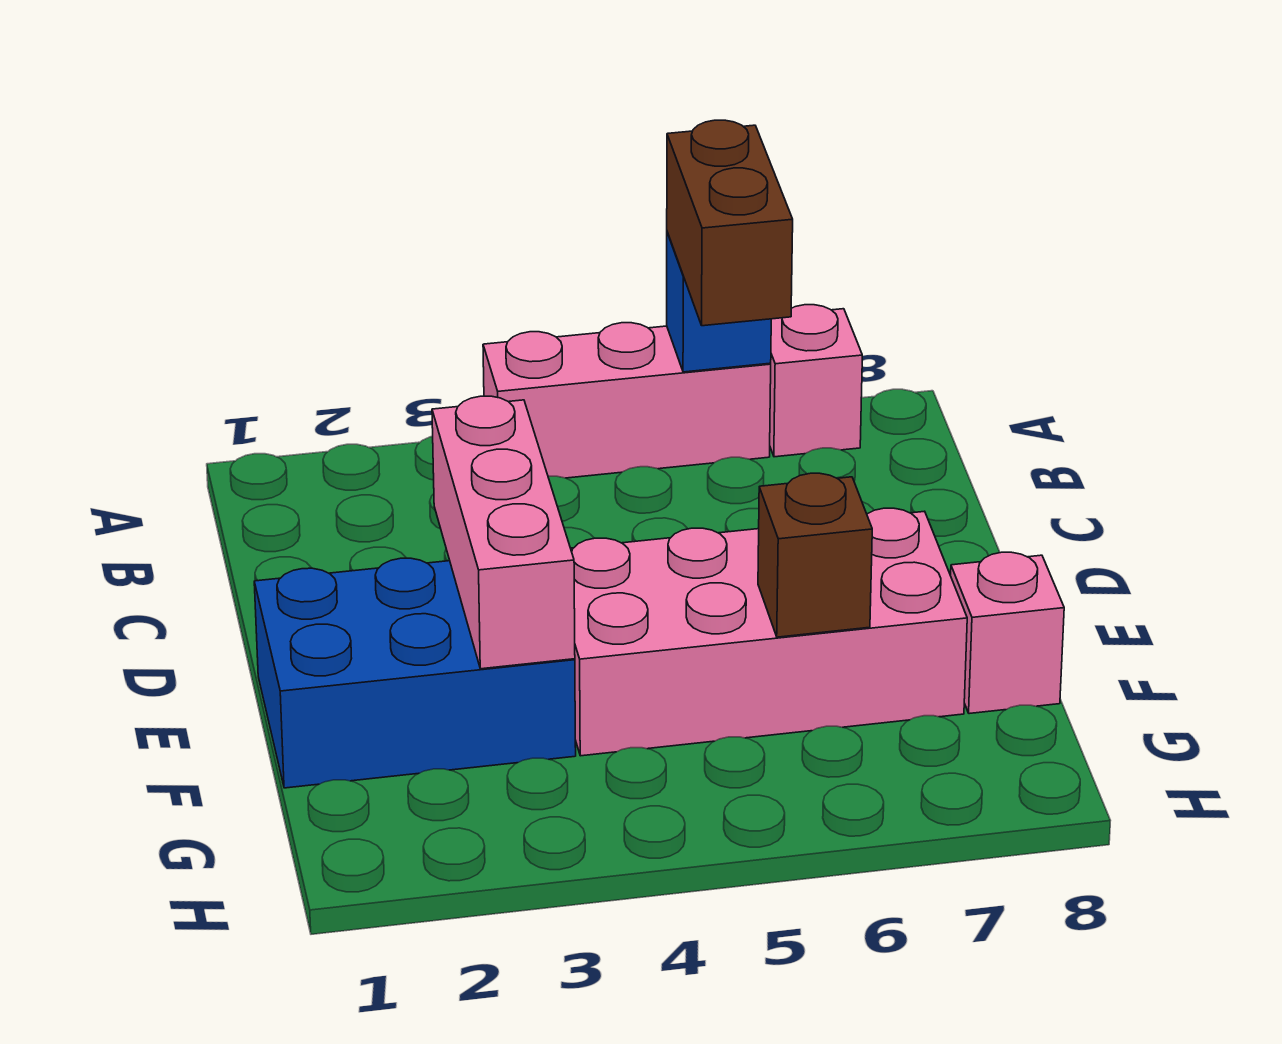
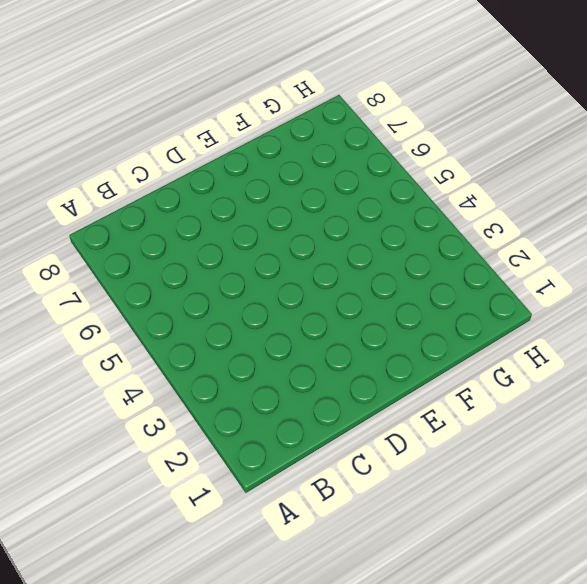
none -> pink 1x3 brick [483,323,771,478]
none -> pink 1x1 brick [770,305,862,457]

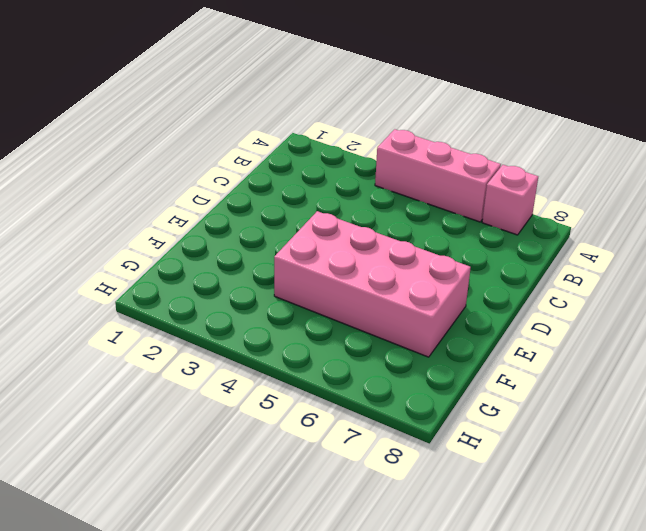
none -> blue 2x3 brick [254,558,576,788]
none -> pink 1x1 brick [951,552,1064,714]

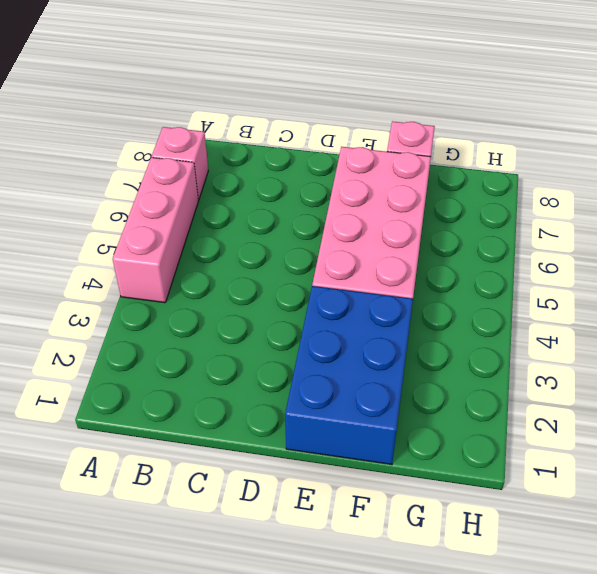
none -> blue 1x1 brick [667,232,771,372]
none -> pink 1x3 brick [432,396,575,669]

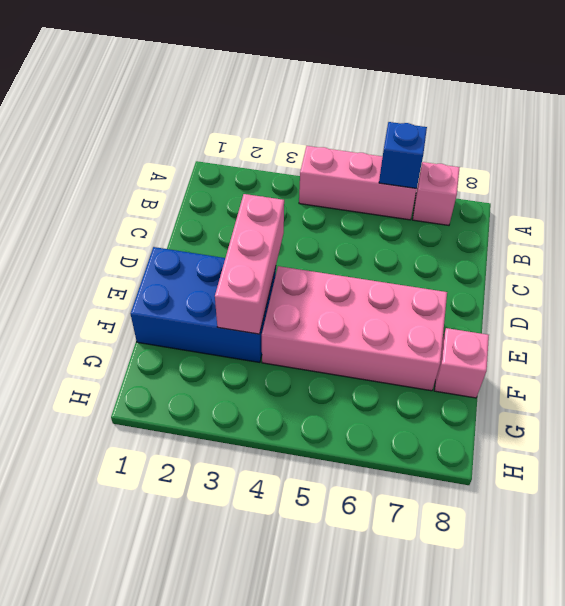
none -> brown 1x1 brick [758,473,872,637]
none -> brown 1x2 brick [667,120,793,326]

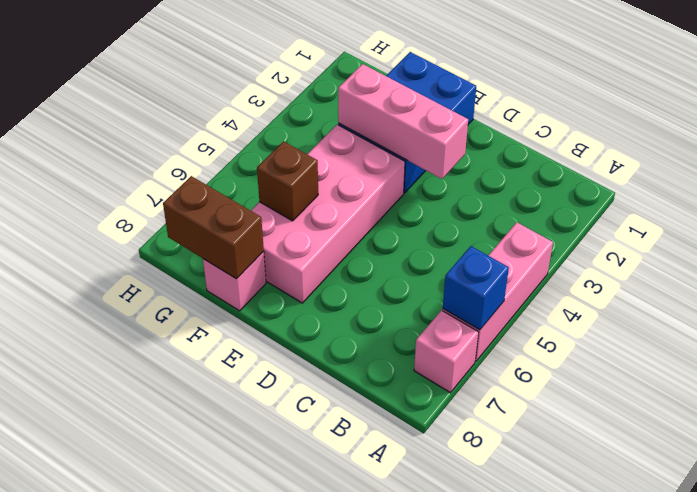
brown 1x2 brick [163,176,264,279] -> brown 1x2 brick moved to [667,120,793,326]

